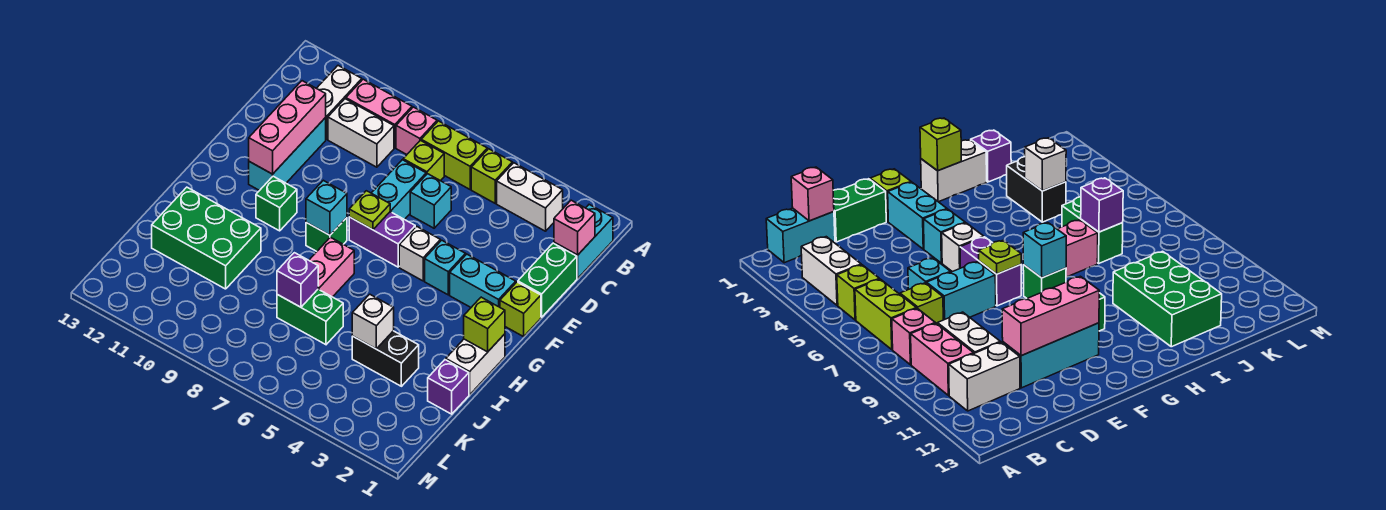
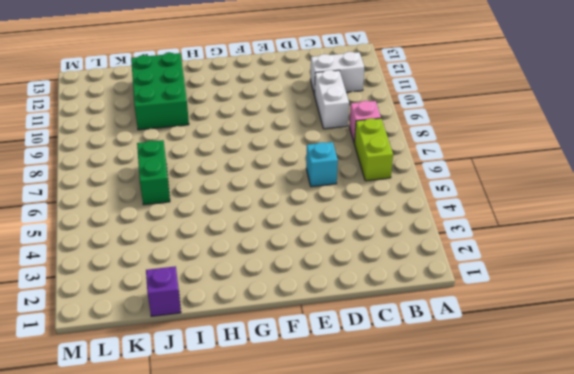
none -> cyan 1x2 brick [554,205,613,278]
none -> white 1x2 brick [497,163,563,231]
none -> lime 1x1 brick [471,149,512,203]
none -> pink 1x2 brick [346,79,412,148]

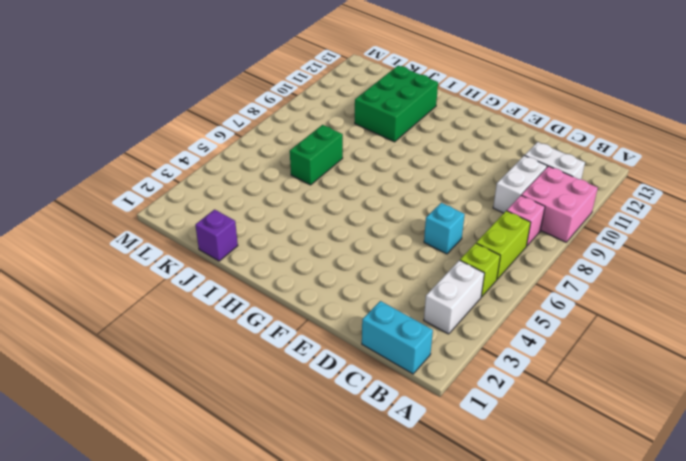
pink 2x2 brick [521,166,598,242] -> pink 1x2 brick [346,79,412,148]
none -> lime 1x1 brick [403,140,444,181]
none -> green 1x2 brick [518,243,577,317]
none -> cyan 1x2 brick [372,160,426,220]
none -> cyan 1x3 brick [249,118,326,191]

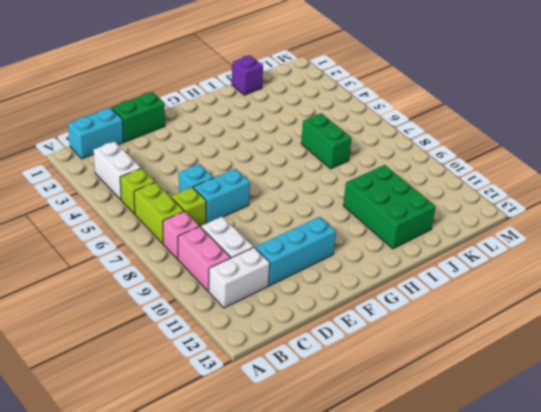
none -> lime 1x1 brick [500,282,541,337]
none -> cyan 1x2 brick [450,254,516,307]
none -> cyan 1x1 brick [425,240,466,295]
none -> white 1x1 brick [399,226,440,281]

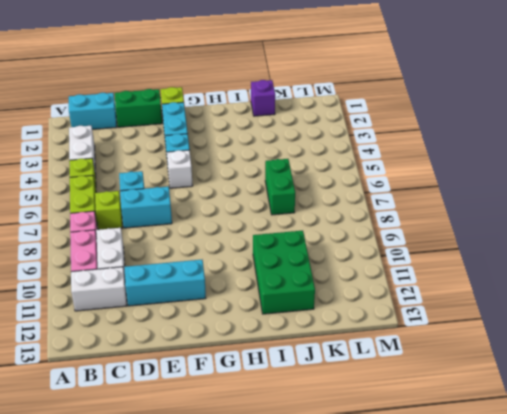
none -> purple 1x2 brick [349,212,415,267]
none -> green 1x1 brick [306,218,347,251]
none -> green 1x1 brick [256,176,297,231]
none -> white 1x2 brick [446,334,505,395]

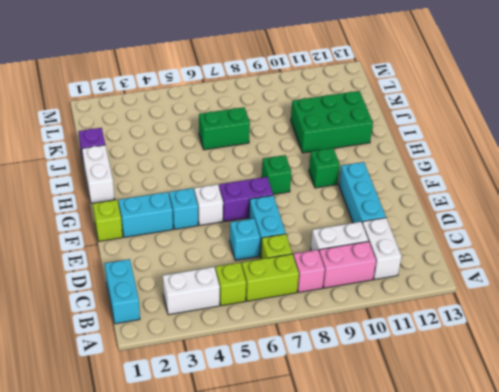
none -> green 1x2 brick [518,243,577,317]
none -> pink 1x2 brick [309,237,354,297]
none -> black 1x2 brick [352,331,419,386]
none -> pink 1x1 brick [554,200,595,255]

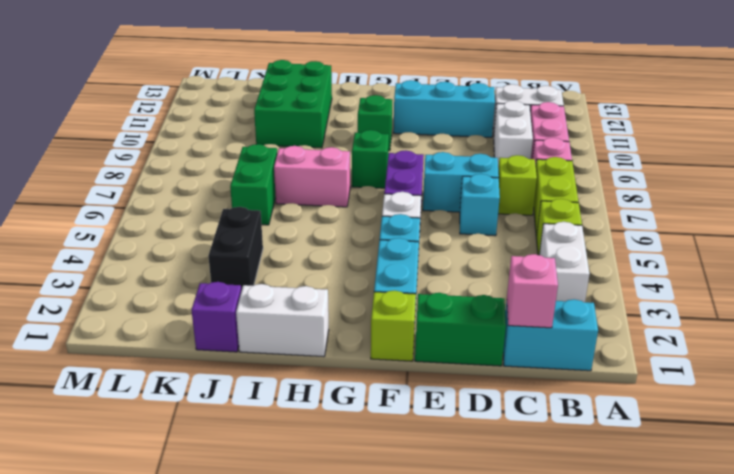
none -> pink 1x3 brick [249,81,326,174]
none -> lime 1x1 plate [349,191,390,230]
none -> cyan 1x1 brick [306,180,347,235]
none -> lime 1x1 brick [464,297,505,352]

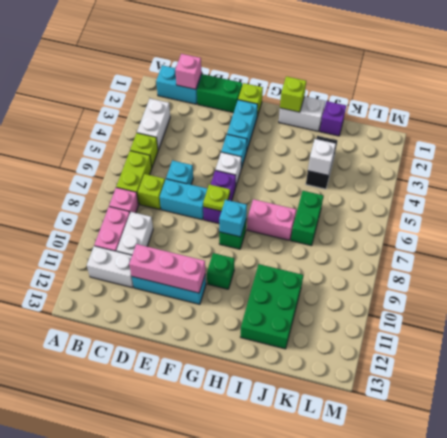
none -> purple 1x1 brick [277,253,318,307]

